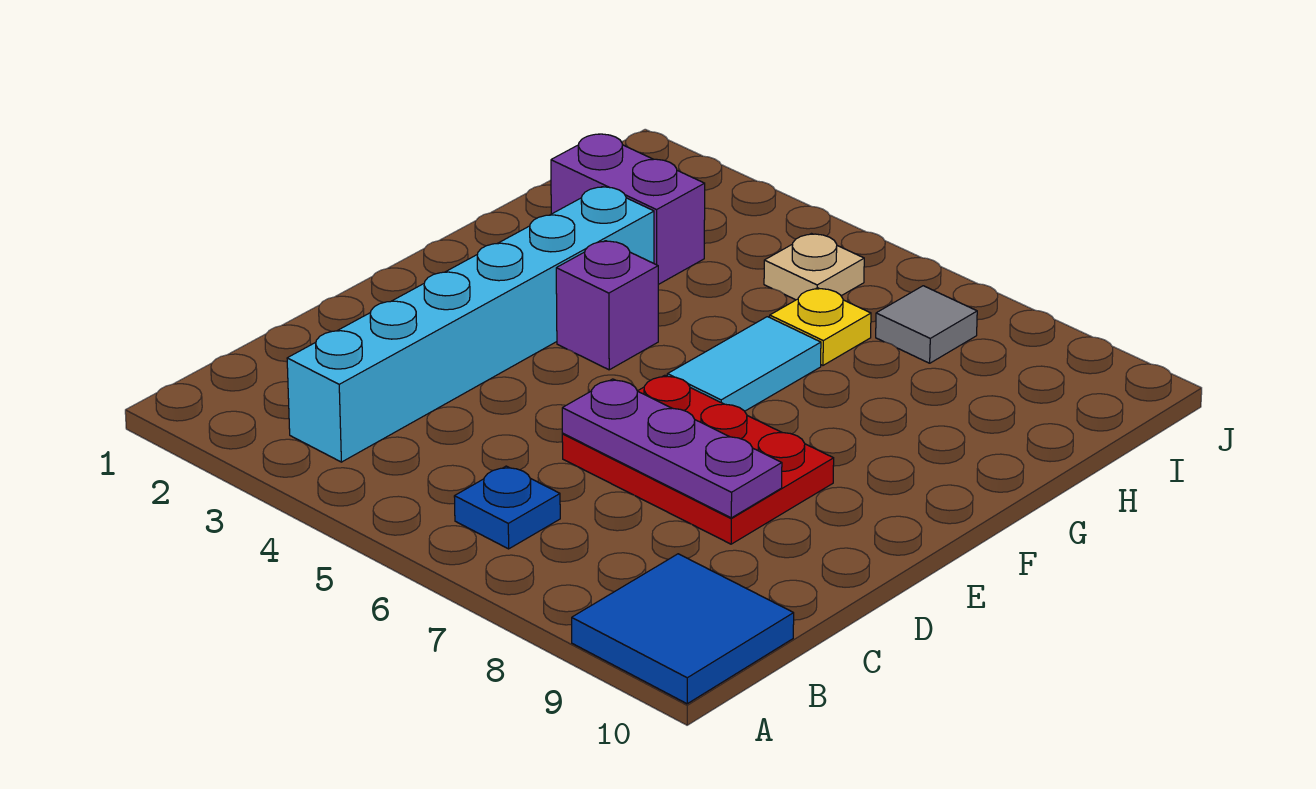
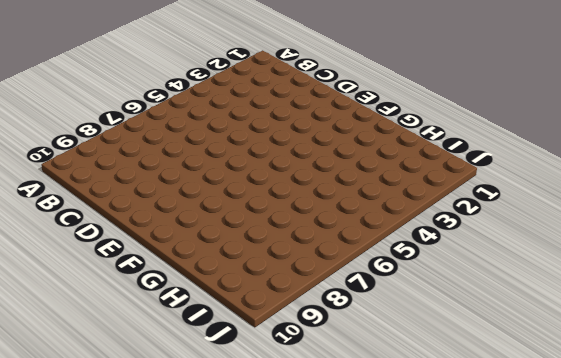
none -> blue 2x2 tile [572,554,794,704]
none -> cyan 1x6 brick [287,187,654,462]

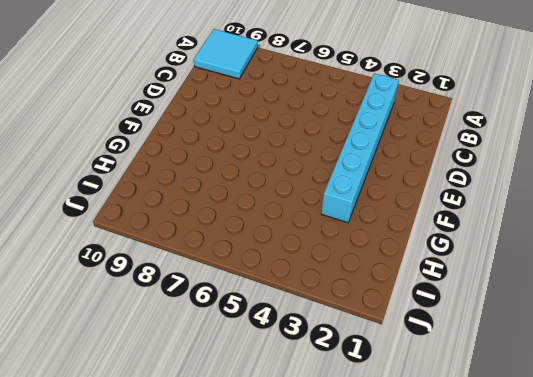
cyan 2x2 tile [193,29,258,79] -> blue 2x2 tile [572,554,794,704]
none -> blue 1x1 plate [454,466,560,549]
none -> red 2x3 plate [562,375,834,544]

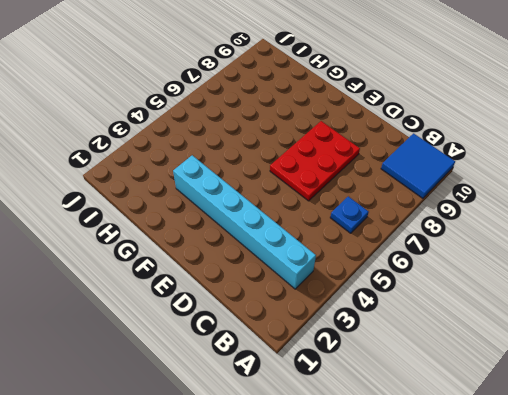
none -> purple 1x1 brick [556,241,658,370]
none -> cyan 1x2 tile [667,317,821,411]

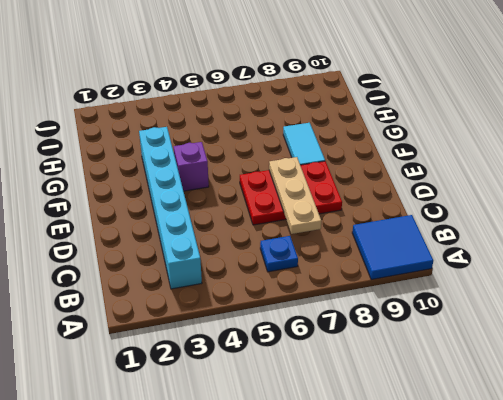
tan 1x3 plate [269,157,321,234] -> purple 1x3 plate [562,379,782,518]
cyan 1x2 tile [283,123,325,165] -> cyan 1x2 tile moved to [667,317,821,411]
none -> purple 1x2 brick [551,134,705,285]
none -> yellow 1x1 plate [770,288,871,365]

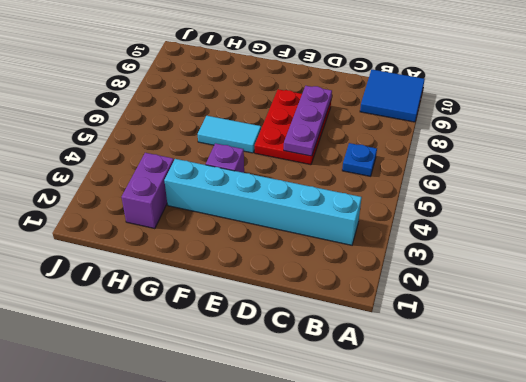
none -> yellow 1x1 plate [770,288,871,365]
none -> tan 1x1 plate [764,234,864,300]

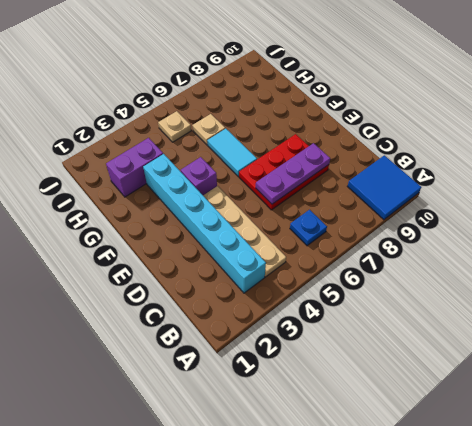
tan 1x4 plate [203,186,286,277] -> none
tan 1x1 plate [192,114,225,145] -> yellow 1x1 plate [770,288,871,365]
none -> grey 1x1 tile [876,286,977,363]

